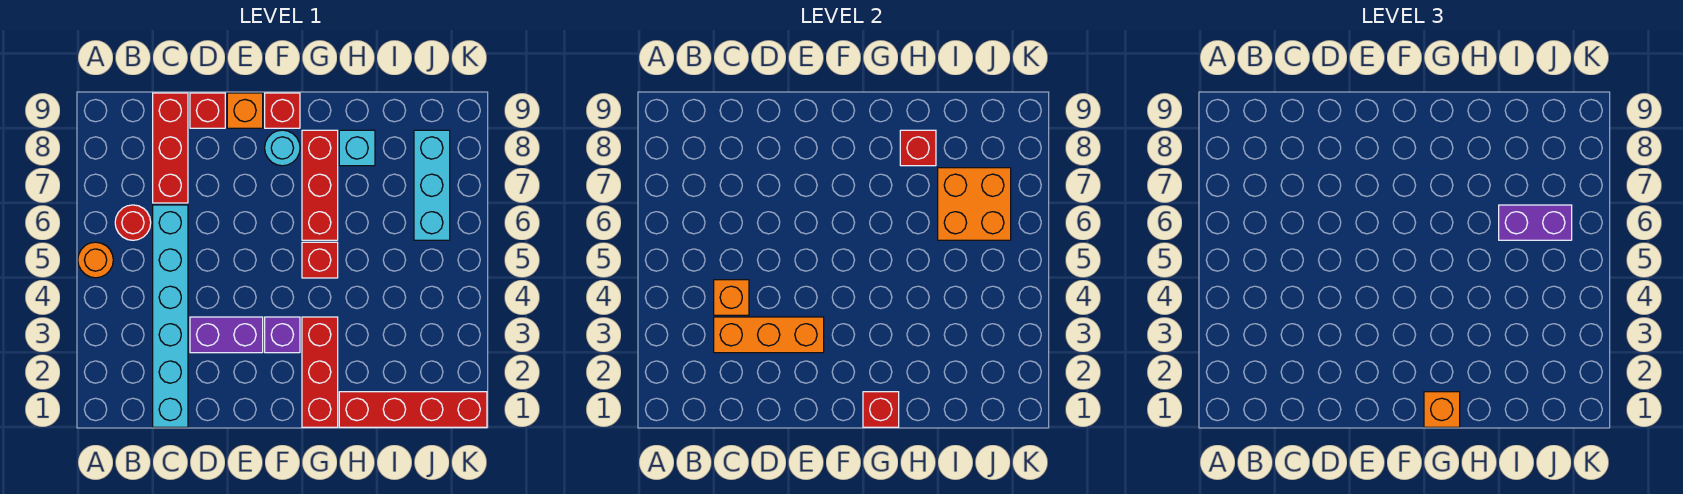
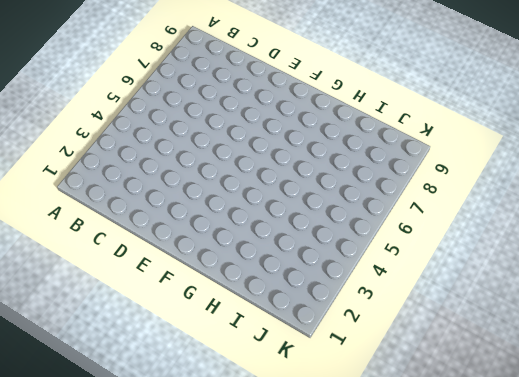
none -> orange 1x1 round brick [78,242,113,278]
none -> red 1x1 round brick [115,205,151,240]
none -> cyan 1x6 brick [153,205,188,427]

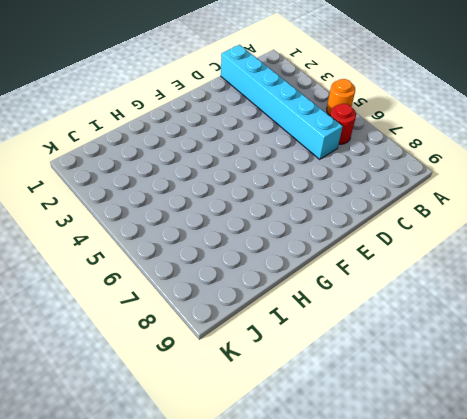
none -> red 1x3 brick [153,93,188,203]
none -> purple 1x2 brick [190,317,263,353]
none -> red 1x1 brick [190,93,225,128]

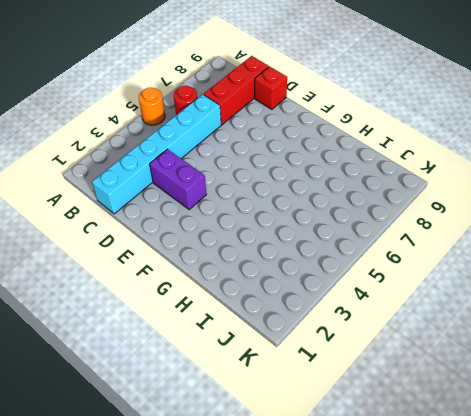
none -> orange 1x1 brick [227,93,263,128]
none -> purple 1x1 brick [265,317,300,353]
none -> cyan 1x1 round brick [265,130,300,166]

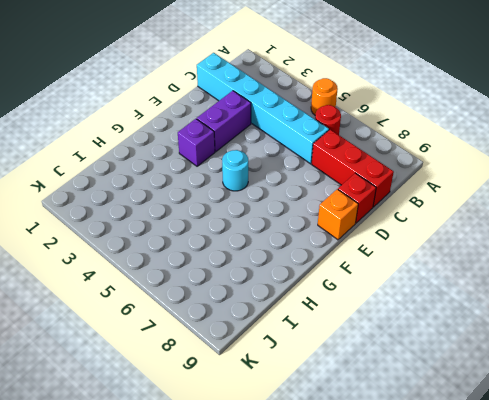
cyan 1x1 round brick [222,150,248,191] -> cyan 1x1 round brick moved to [265,130,300,166]
none -> red 1x1 brick [265,93,300,128]
none -> red 1x3 brick [302,317,338,427]
none -> red 1x1 brick [302,242,338,278]

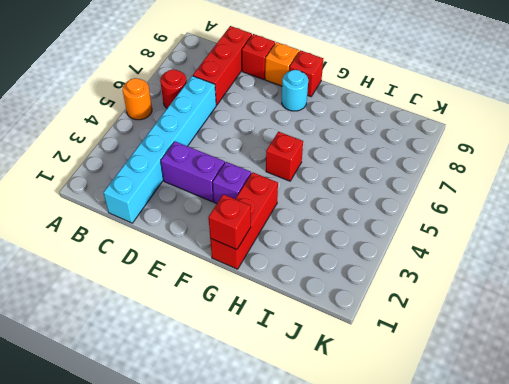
none -> red 1x3 brick [302,130,338,240]
none -> red 1x4 brick [339,392,487,427]
none -> cyan 1x1 brick [339,130,375,166]

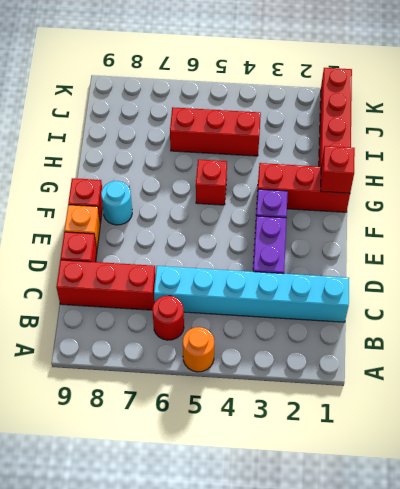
red 1x3 brick [170,107,261,156] -> red 1x3 brick moved to [302,130,338,240]
none -> cyan 1x1 brick [339,130,375,166]
none -> cyan 1x3 brick [414,130,450,240]
none -> orange 1x3 brick [714,317,824,353]

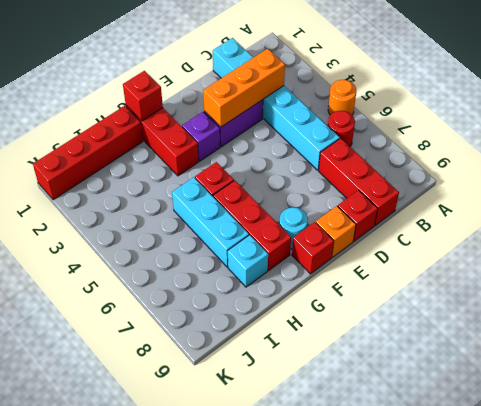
cyan 1x3 brick [172,177,249,267] -> cyan 1x3 brick moved to [414,130,450,240]
none -> orange 1x1 brick [714,280,749,315]
none -> red 1x1 brick [900,130,936,166]
none -> orange 2x2 brick [938,168,1011,240]

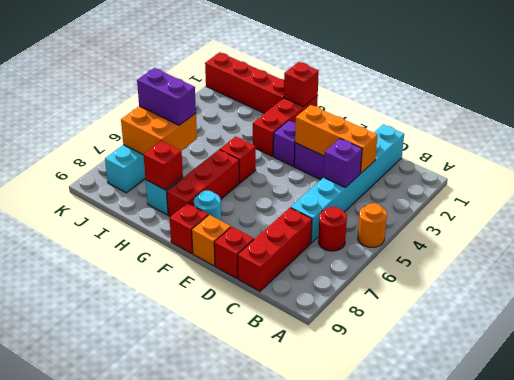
purple 1x1 brick [324,139,362,188] -> orange 1x1 brick [714,280,749,315]
none -> orange 1x1 brick [1424,392,1460,427]

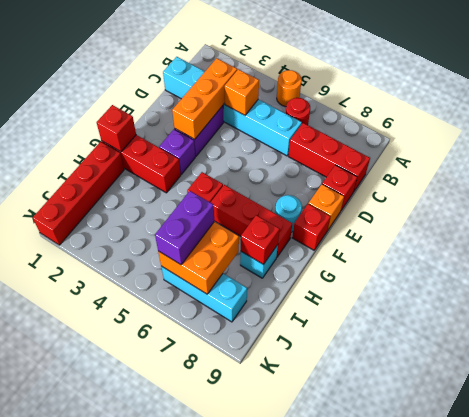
none -> orange 1x1 brick [1424,392,1460,427]

